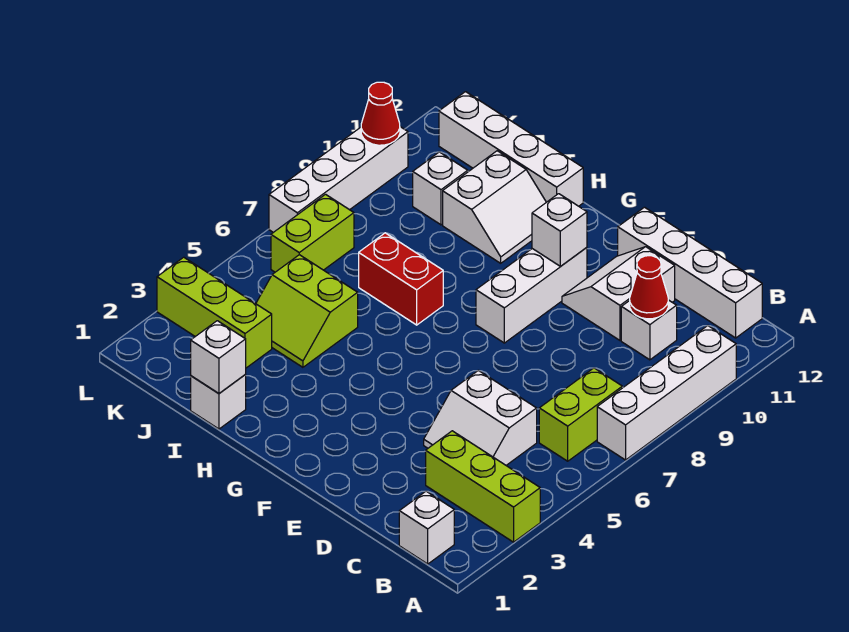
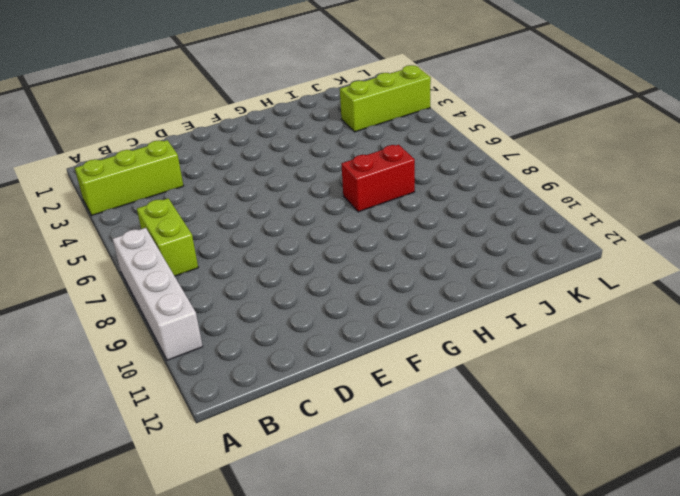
none -> white 1x1 brick [399,491,454,564]
none -> white 1x4 brick [618,207,762,338]
none -> white 2x2 slope [424,370,537,465]

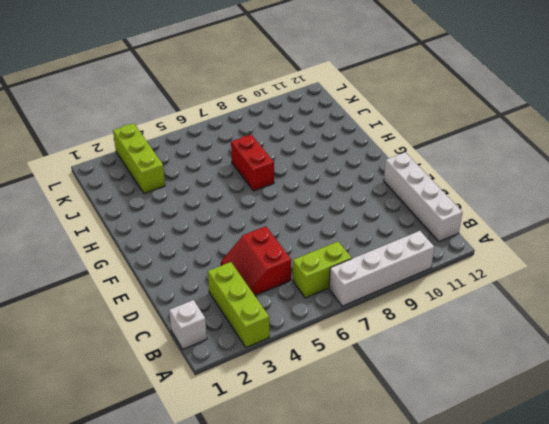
red 2x2 slope [221,226,291,295] -> white 2x2 slope [424,370,537,465]
none -> white 1x1 brick [621,300,677,360]
none -> white 2x2 slope [562,247,675,340]
none -> white 1x3 brick [476,248,587,343]

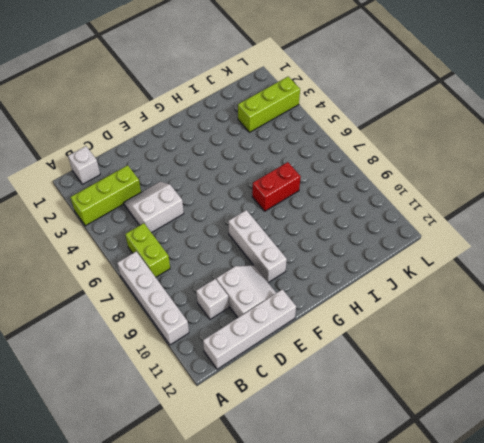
none -> white 2x2 slope [443,151,546,263]
none -> white 1x4 brick [439,92,583,206]
none -> white 1x1 brick [191,375,246,429]

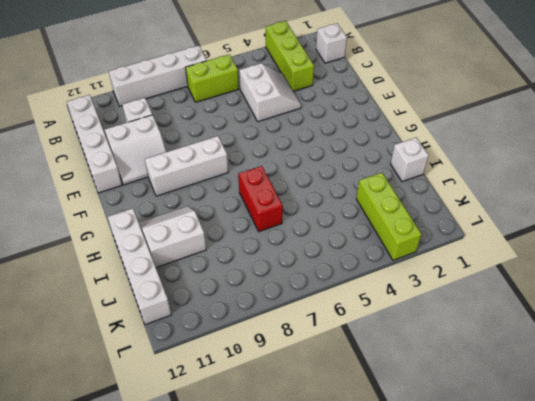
none -> lime 2x2 slope [256,255,358,367]
none -> white 1x1 brick [413,152,468,225]
none -> lime 1x2 brick [271,194,354,272]

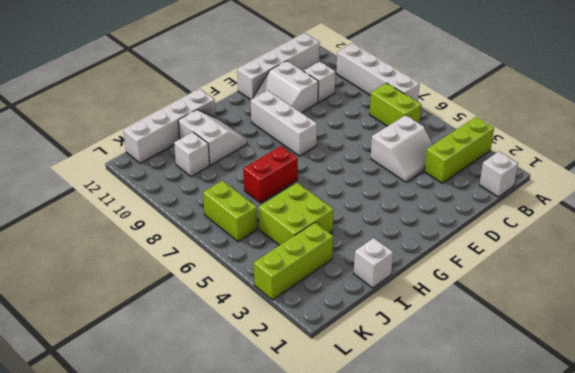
lime 2x2 brick [259,183,334,245] -> lime 2x2 slope [256,255,358,367]
none -> white 1x4 brick [269,127,408,232]
none -> red 1x1 cone [630,256,668,319]
none -> white 1x1 brick [532,194,587,266]

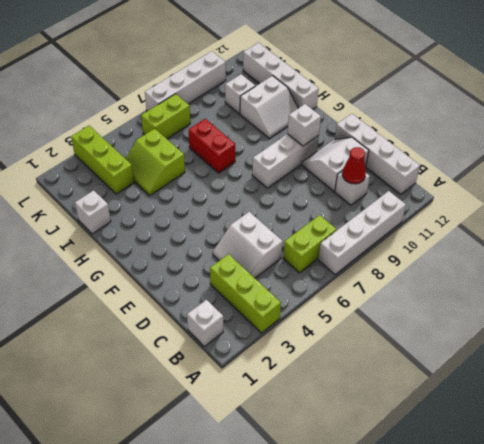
none -> white 1x1 brick [191,321,246,393]
none -> red 1x1 cone [361,82,400,145]

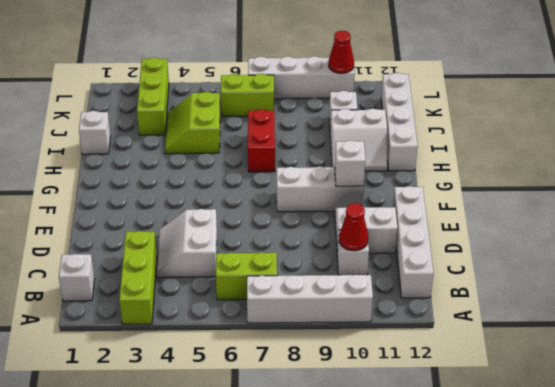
none -> white 1x1 brick [191,321,246,393]

